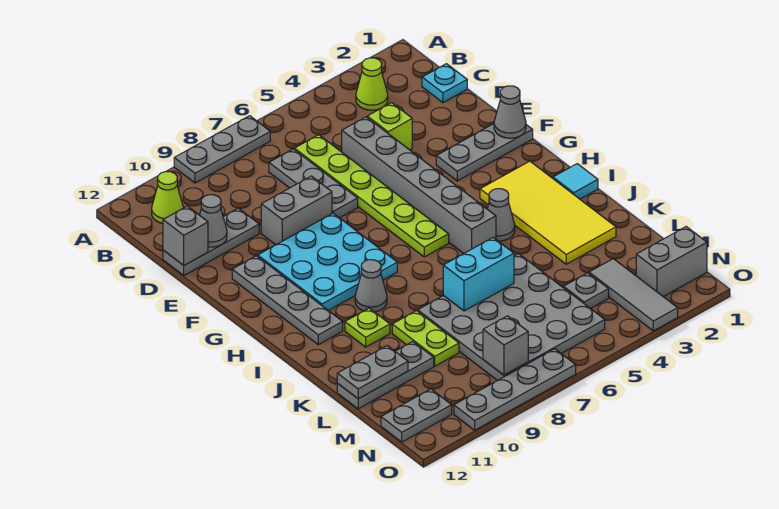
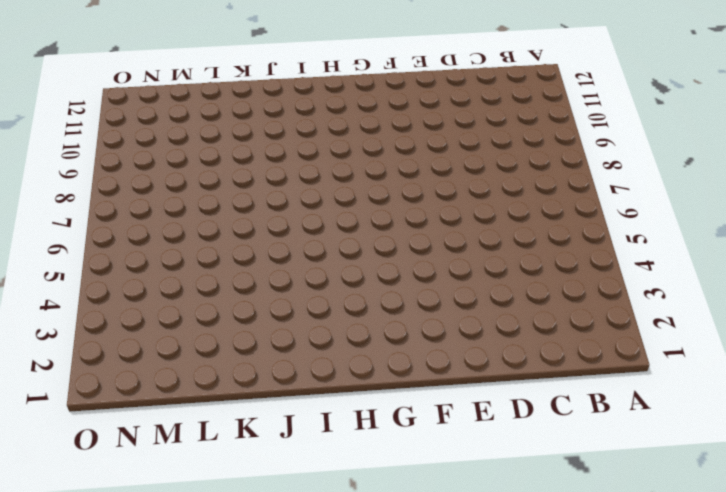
none -> grey 1x3 plate [174,116,270,183]
none -> lime 1x1 cone [356,58,388,110]
none -> lime 1x1 cone [152,172,183,223]
none -> cyan 1x1 plate [422,64,467,103]

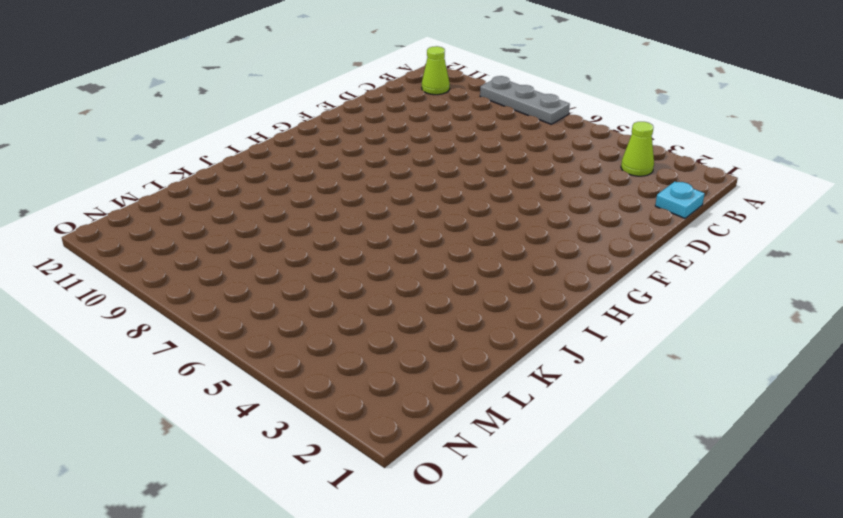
none -> lime 1x6 plate [294,135,449,257]
none -> grey 1x3 plate [269,149,358,218]
none -> lime 1x1 brick [367,103,412,150]
none -> grey 1x6 brick [342,117,496,254]

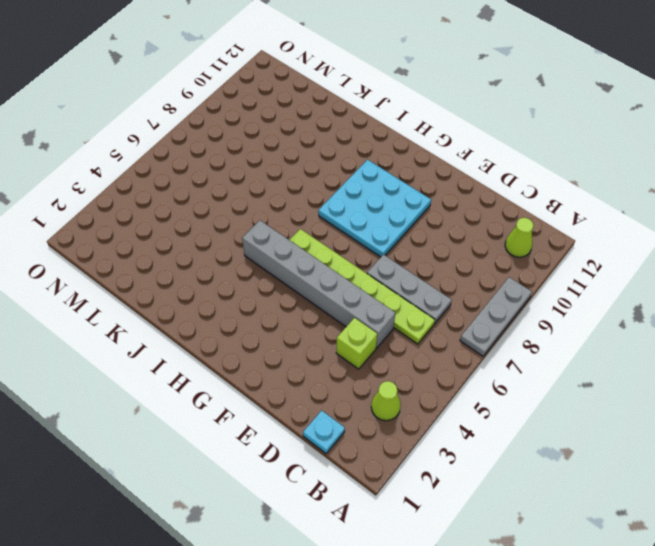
none -> grey 1x3 plate [163,208,259,275]
none -> grey 1x2 brick [261,176,332,245]
none -> grey 1x3 plate [436,124,533,181]
none -> grey 1x4 plate [232,256,343,345]

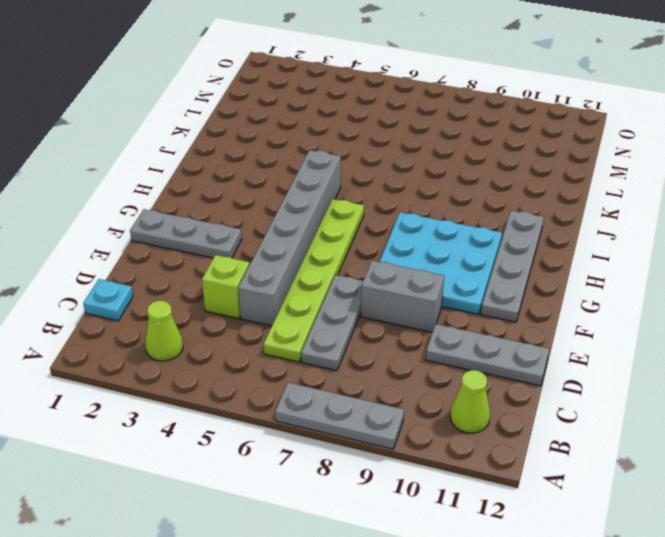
none -> yellow 2x4 tile [480,161,616,264]
none -> cyan 1x1 tile [553,164,598,199]
none -> grey 1x1 cone [487,189,515,241]
none -> grey 1x1 cone [355,260,387,312]

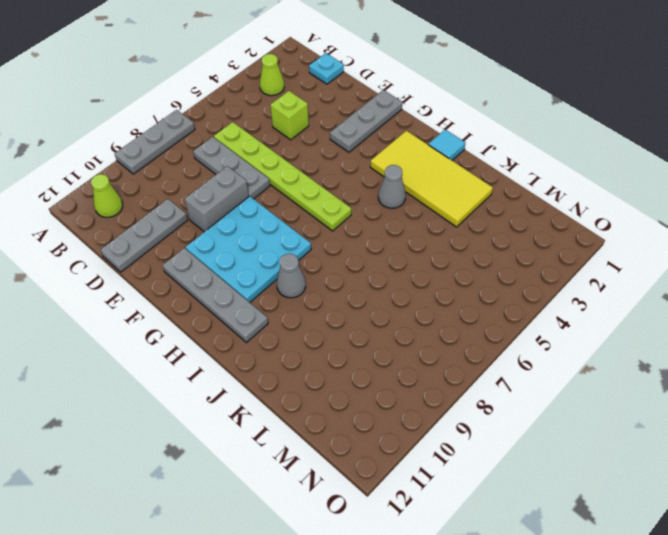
none -> grey 1x6 brick [342,117,496,254]
none -> lime 1x1 plate [345,308,390,347]
none -> grey 4x4 plate [418,254,605,381]
none -> lime 1x2 plate [392,311,459,366]

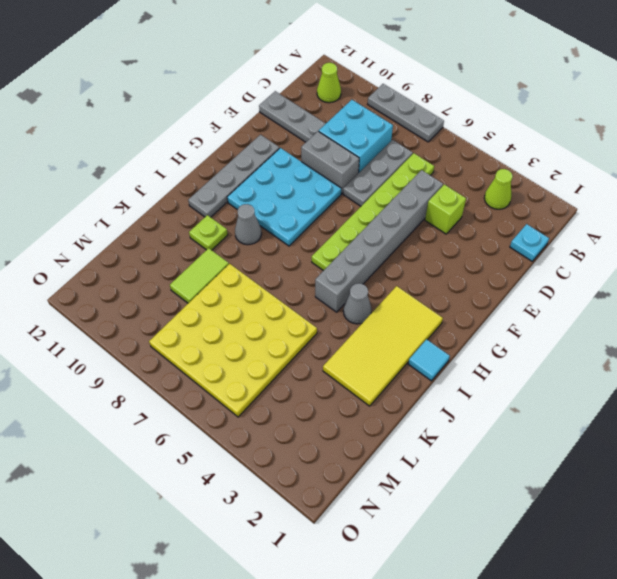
cyan 2x2 brick [319,100,393,173] -> none
yellow 4x4 plate [149,264,317,417] -> grey 4x4 plate [418,254,605,381]
lime 1x2 tile [170,248,229,303] -> lime 1x2 plate [392,311,459,366]
none -> grey 1x3 plate [436,124,533,181]
none -> grey 1x3 plate [337,342,434,409]
none -> grey 1x3 tile [589,259,678,331]
none -> grey 1x1 plate [563,273,609,309]

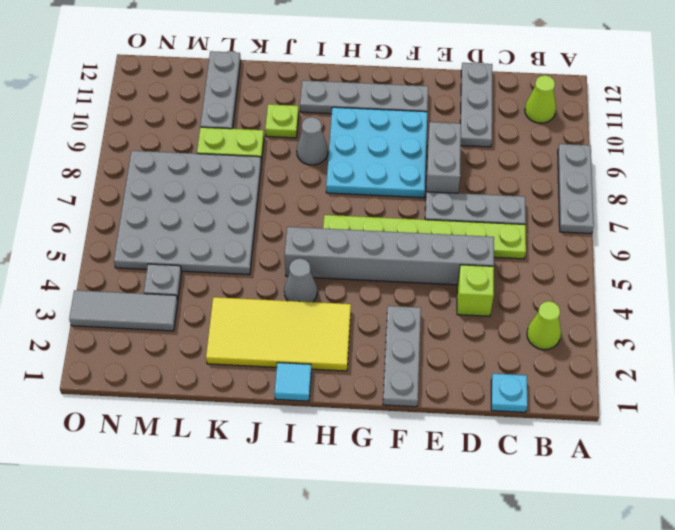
none -> grey 1x2 brick [636,227,707,297]
none -> grey 1x2 plate [381,389,452,442]
none -> grey 1x4 plate [454,349,576,430]
none -> grey 1x1 cone [200,195,227,247]

